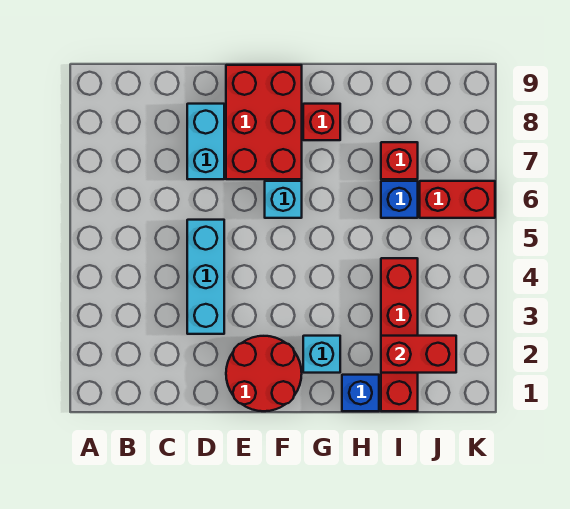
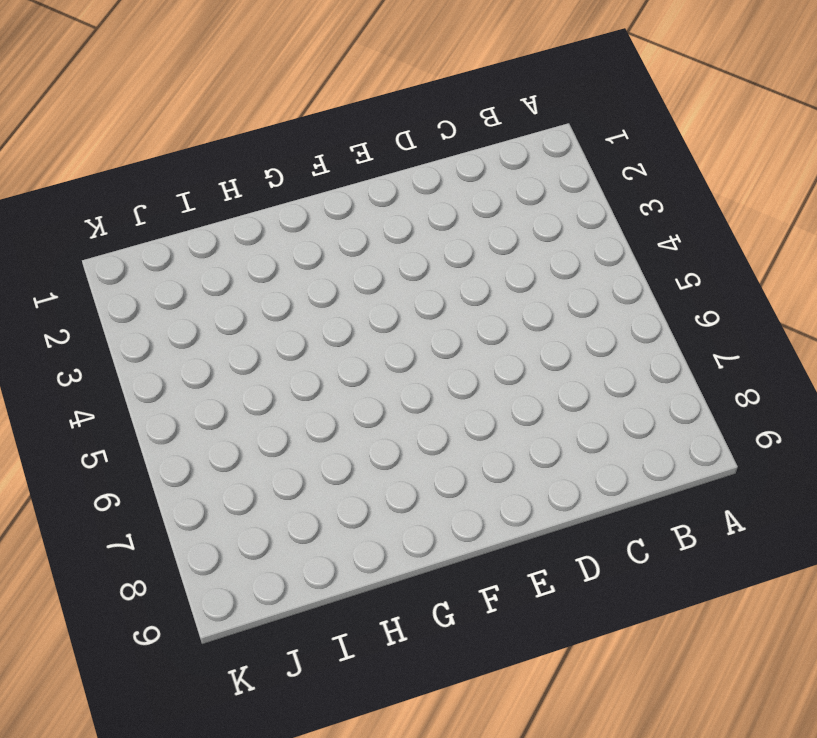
none -> cyan 1x3 brick [187,220,224,334]
none -> cyan 1x2 brick [187,104,224,179]
none -> red 2x2 round brick [226,336,302,411]

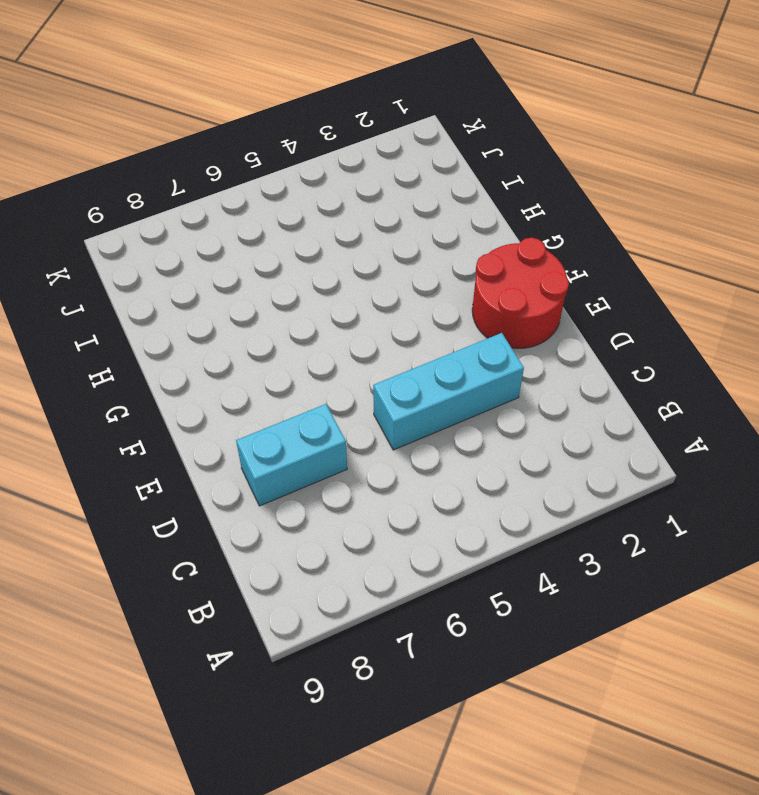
none -> red 2x3 brick [226,65,302,179]
none -> cyan 1x1 brick [265,181,302,218]
none -> cyan 1x1 brick [303,336,340,373]

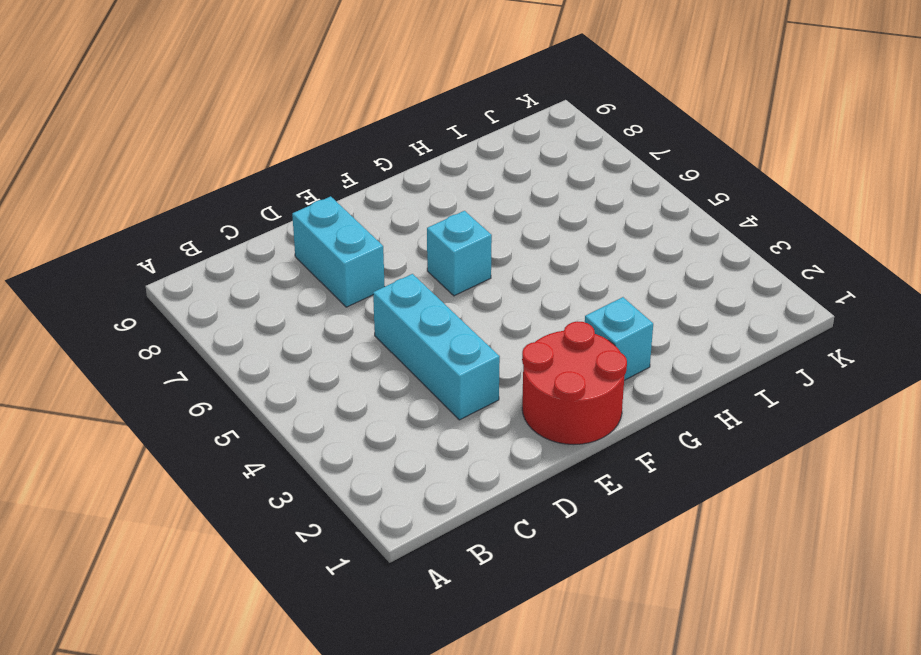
none -> red 2x3 brick [226,65,302,179]
none -> red 1x1 brick [303,104,340,140]
none -> blue 1x1 brick [342,375,379,411]

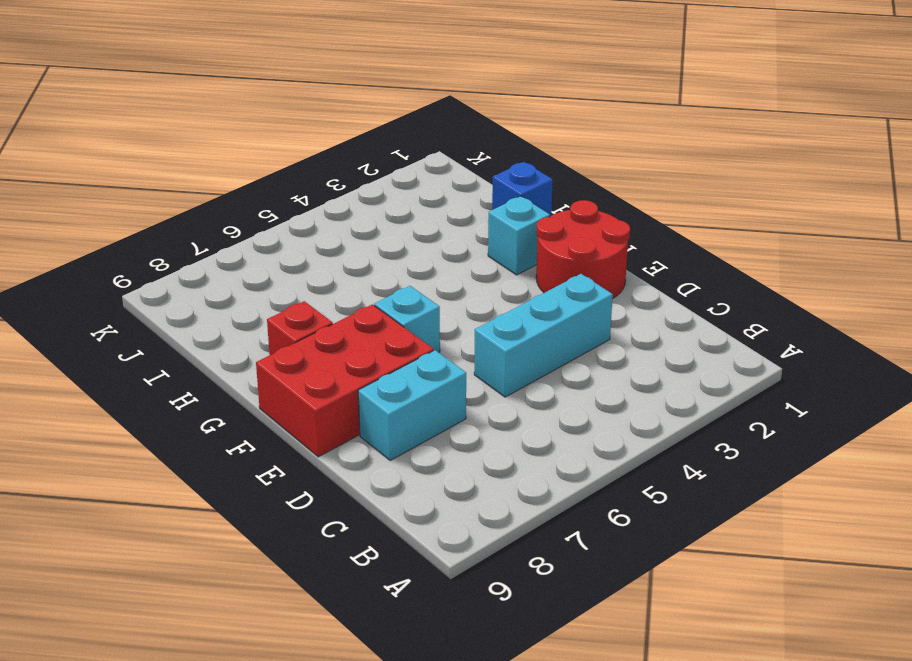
none -> red 1x4 brick [381,258,418,411]
none -> blue 1x1 brick [381,181,418,218]
none -> red 1x1 brick [381,142,418,179]

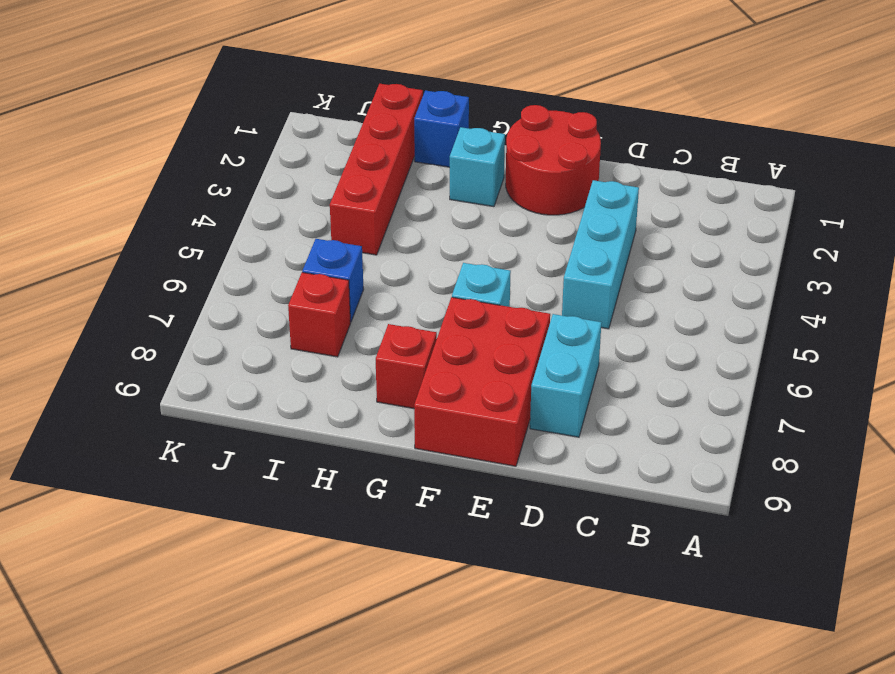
none -> red 1x2 brick [420,181,495,218]
none -> red 1x2 brick [381,336,456,373]

